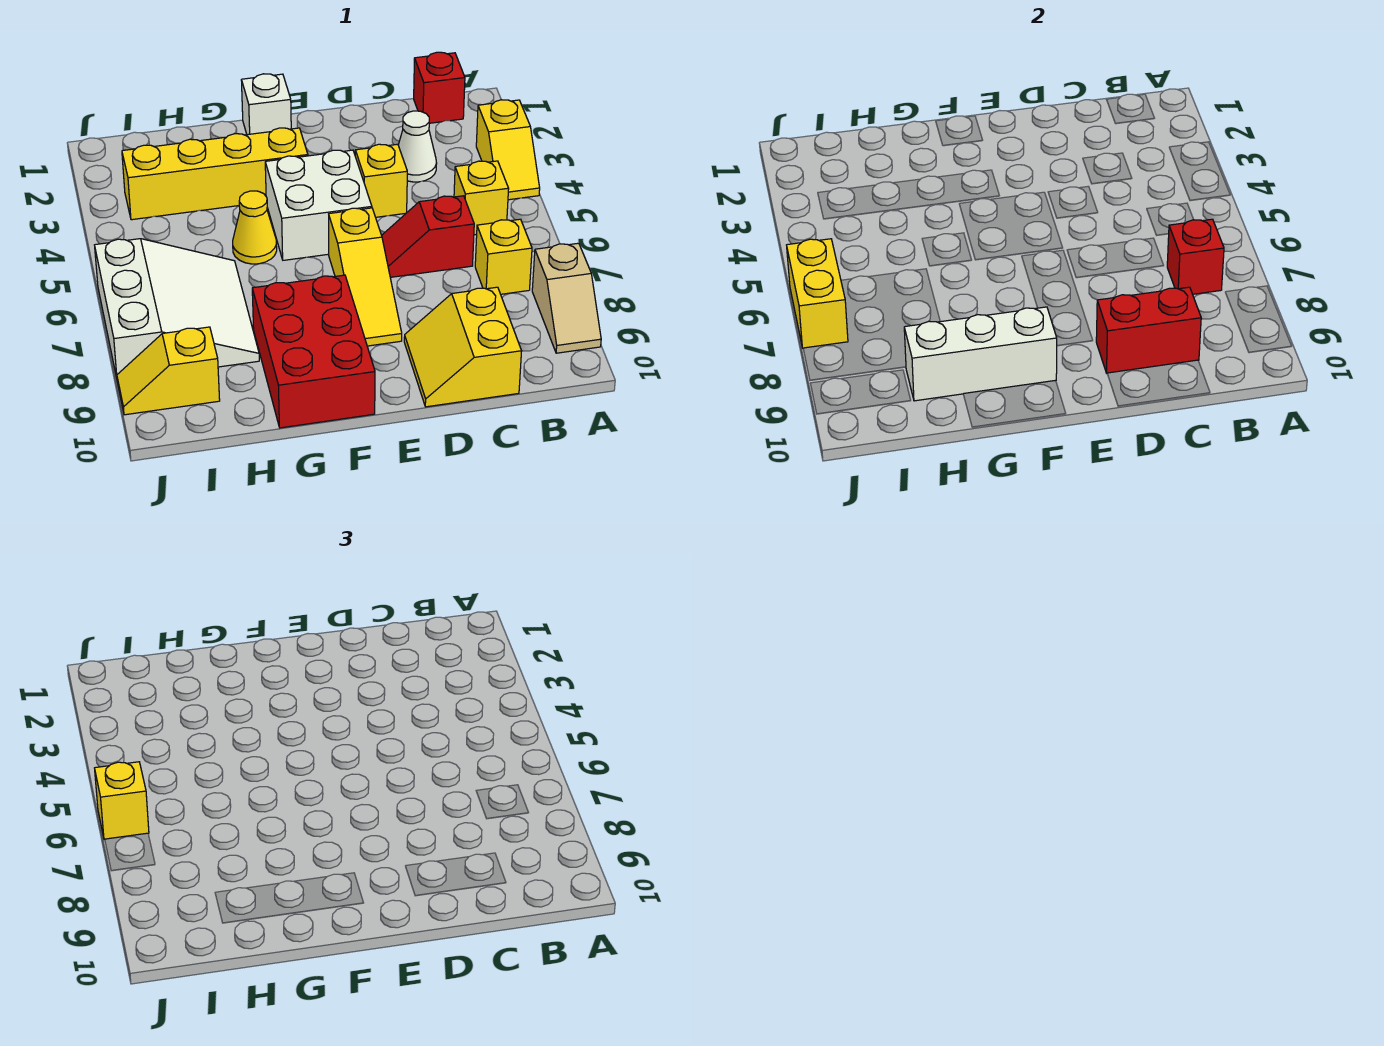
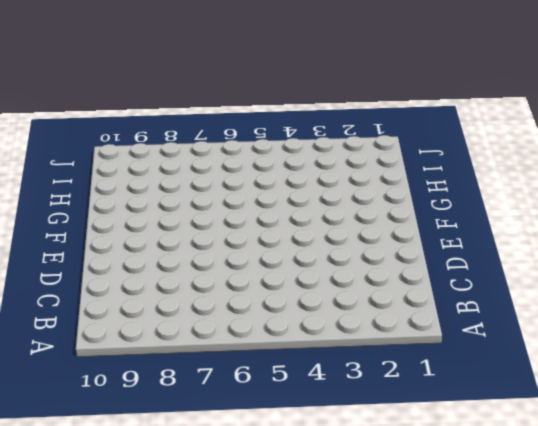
none -> yellow 1x2 slope [476,100,540,200]
none -> tan 1x2 slope [532,243,601,353]
none -> red 1x1 brick [414,52,465,123]

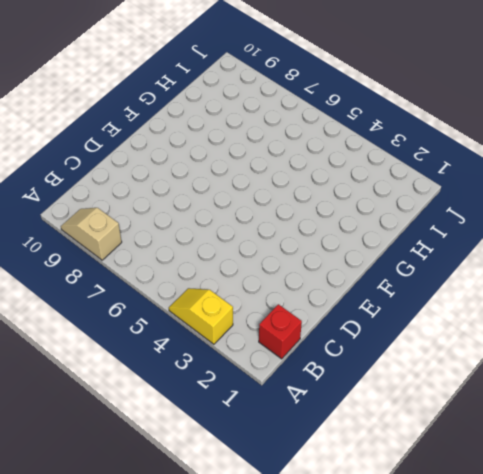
none -> yellow 1x1 brick [454,161,509,235]
none -> yellow 1x1 brick [475,219,532,294]
none -> white 1x1 cone [398,111,437,182]

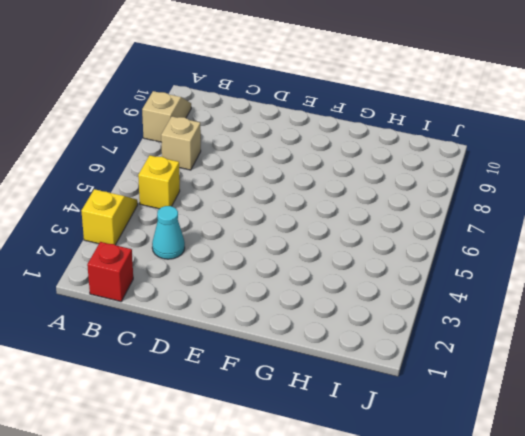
tan 1x1 brick [161,116,201,170] -> yellow 1x1 brick [475,219,532,294]
cyan 1x1 cone [152,206,185,259] -> white 1x1 cone [398,111,437,182]
none -> red 1x2 slope [382,196,474,277]
none -> yellow 2x2 slope [404,287,522,407]
none -> yellow 1x1 brick [355,144,407,217]

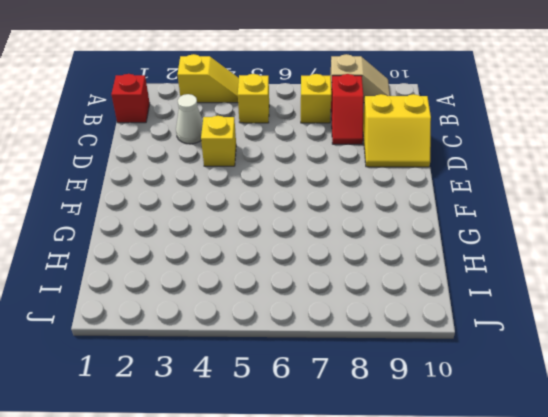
red 1x2 slope [331,74,363,144] -> red 1x2 slope moved to [382,196,474,277]
none -> white 2x2 brick [265,150,372,260]
none -> yellow 1x3 slope [329,208,402,346]
none -> white 1x1 brick [241,74,291,135]

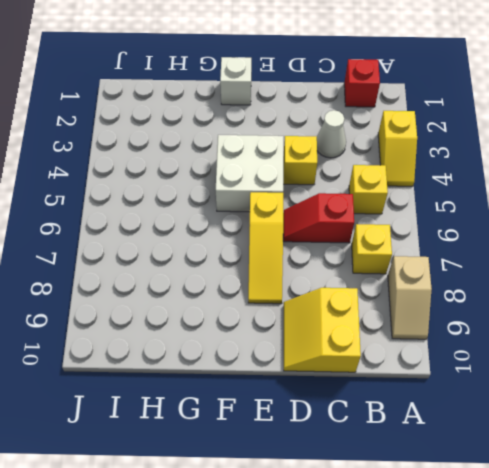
none -> yellow 1x4 brick [122,128,308,220]
none -> red 2x3 brick [252,275,375,428]
none -> yellow 1x1 cone [233,191,277,264]

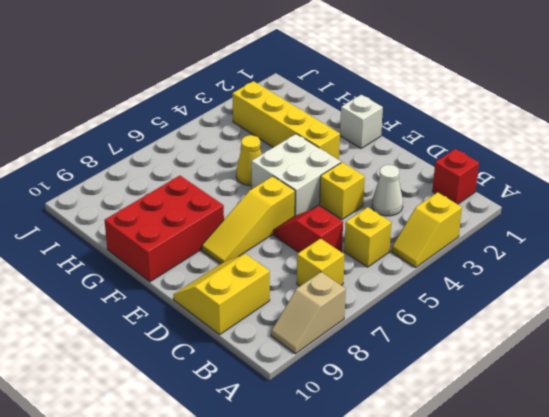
none -> white 3x3 slope [95,239,259,378]
none -> yellow 1x2 slope [117,327,220,415]
none -> red 1x1 brick [1167,219,1224,294]

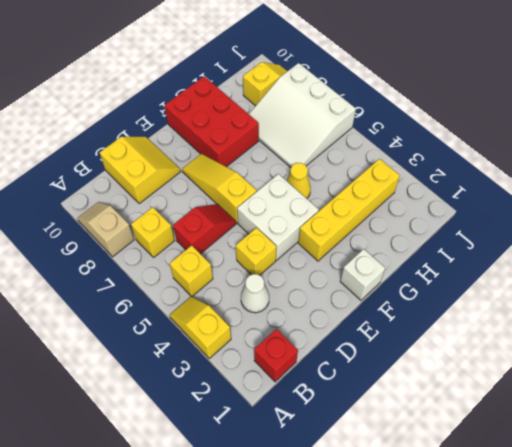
none -> red 1x1 brick [1167,219,1224,294]
none -> red 1x2 brick [1096,287,1201,373]
none -> white 1x3 brick [904,307,1057,401]

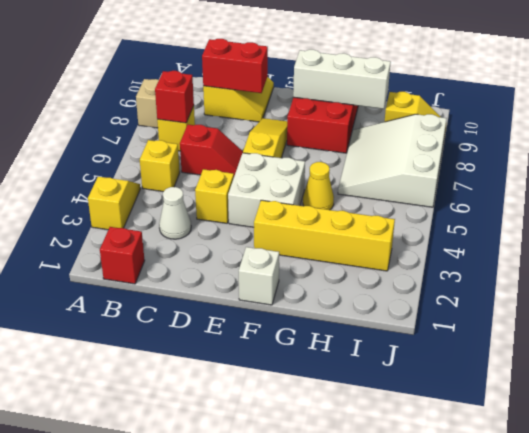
none -> yellow 1x2 brick [787,239,848,348]
none -> yellow 1x1 brick [95,762,149,840]

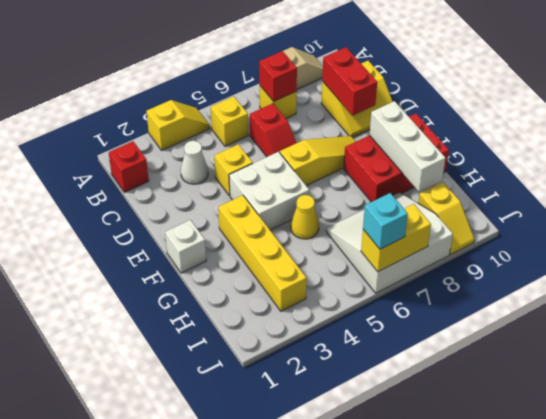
cyan 1x1 brick [363,193,408,249] -> yellow 1x1 brick [95,762,149,840]

